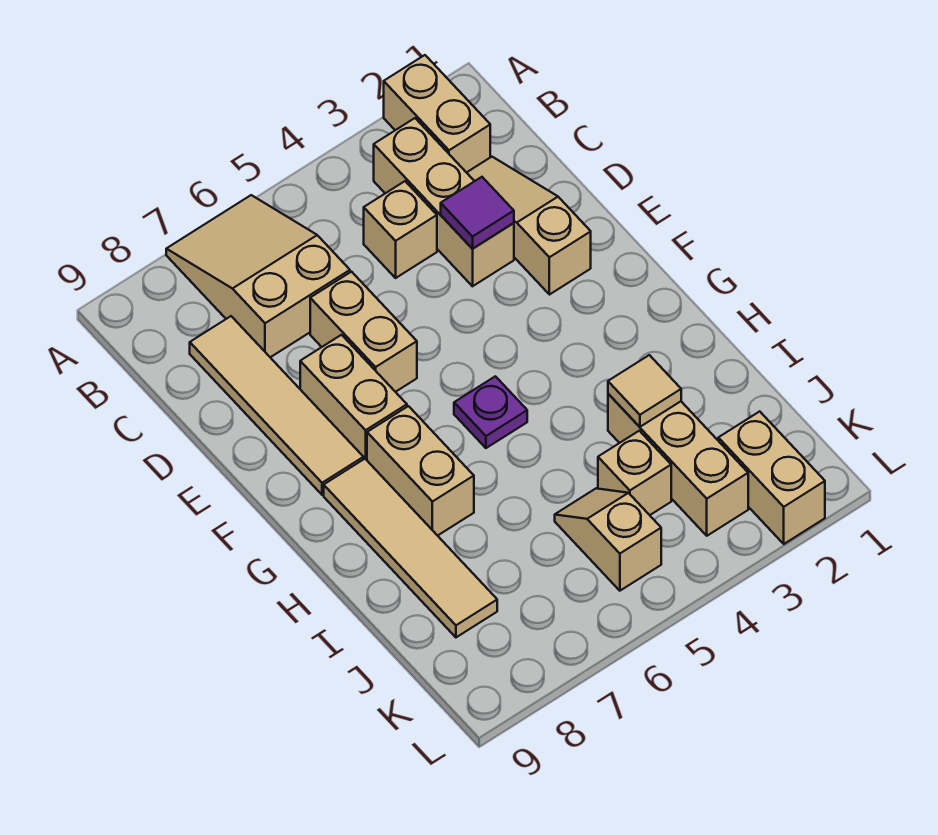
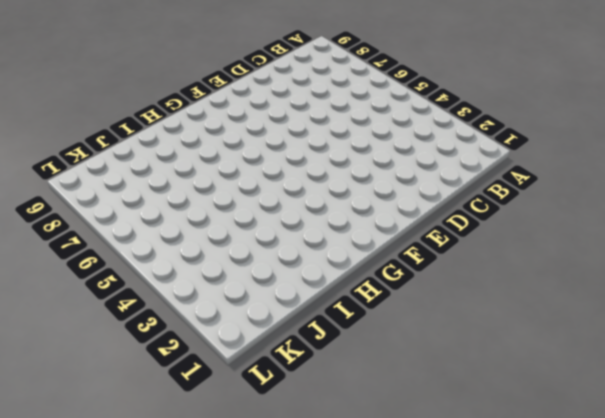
none -> tan 1x2 brick [384,55,490,173]
none -> tan 2x3 slope [166,195,350,357]
none -> tan 1x3 brick [374,118,514,286]

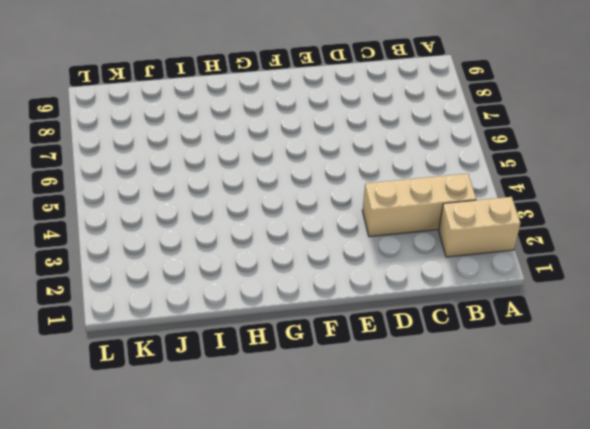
none -> tan 2x3 slope [166,195,350,357]
none -> tan 1x3 slope [467,157,591,295]
none -> tan 1x1 brick [364,181,437,278]

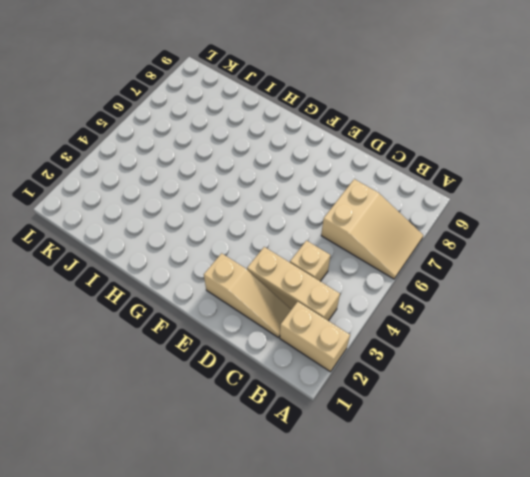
none -> tan 1x4 tile [190,316,363,495]
none -> tan 1x2 brick [310,272,417,392]
none -> tan 1x2 brick [300,335,407,460]

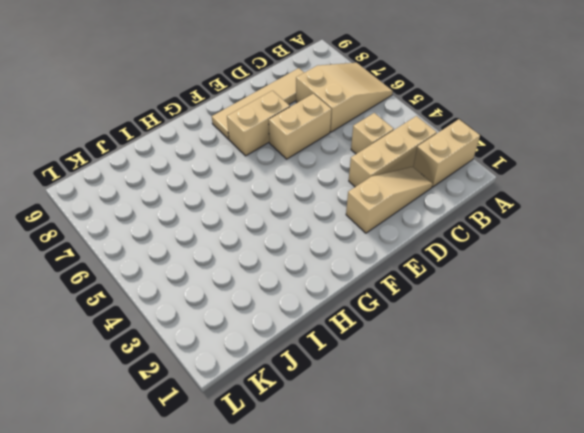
none -> purple 1x1 plate [454,376,527,448]
none -> tan 1x2 brick [367,406,474,536]
none -> tan 1x4 tile [324,459,497,637]

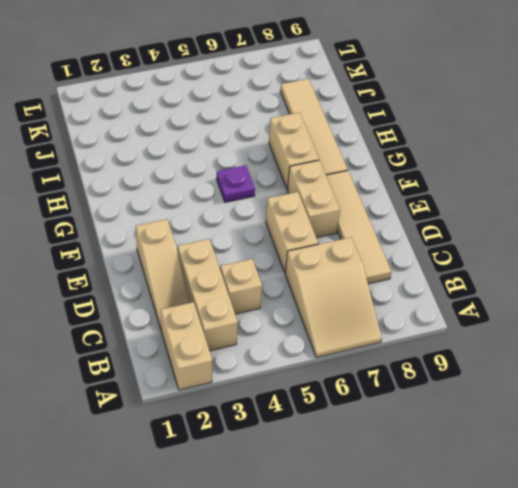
none -> tan 1x3 brick [608,394,748,536]
none -> tan 1x1 brick [598,431,671,515]
none -> tan 1x2 slope [555,488,661,591]

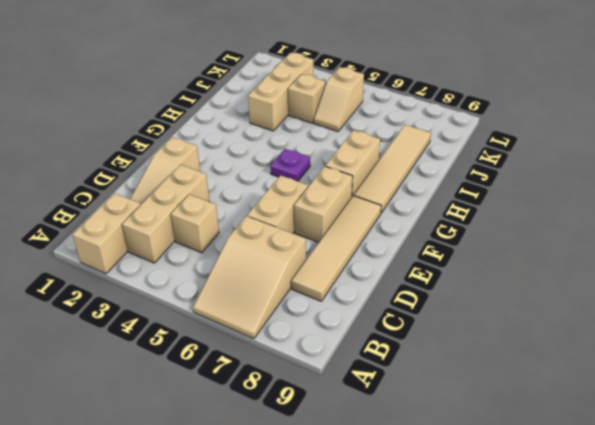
none -> tan 1x2 brick [718,411,825,544]
none -> purple 1x1 tile [441,177,514,249]
none -> tan 1x1 tile [608,355,681,427]

